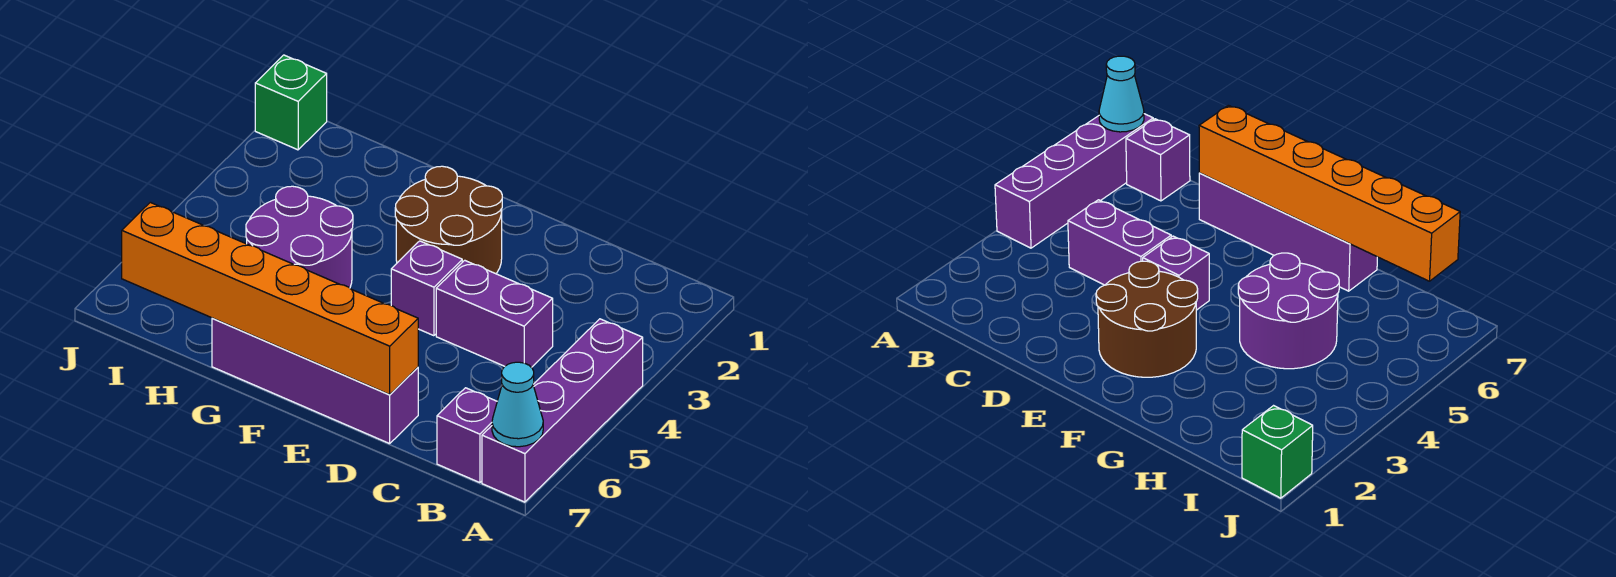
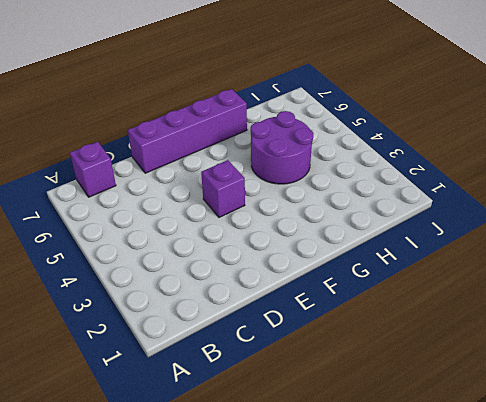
none -> purple 1x4 brick [482,319,643,502]
none -> purple 1x2 brick [436,260,553,367]

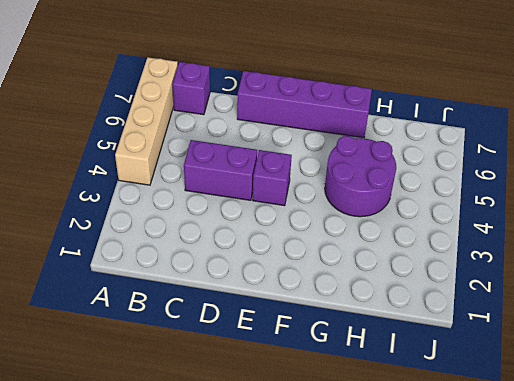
tan 1x4 brick [115,57,178,185] -> purple 1x4 brick [482,319,643,502]
none -> brown 2x2 round brick [395,166,502,274]
none -> green 1x1 brick [255,55,327,150]

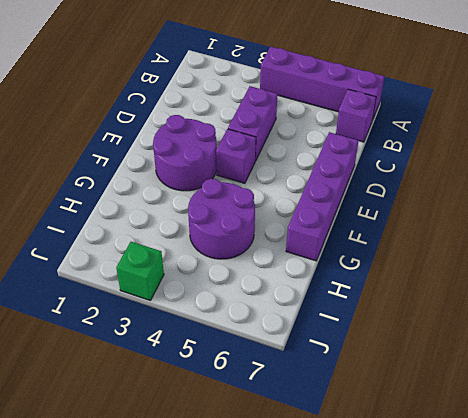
purple 2x2 round brick [153,115,217,191] -> brown 2x2 round brick [395,166,502,274]
green 1x1 brick [116,242,164,301] -> green 1x1 brick moved to [255,55,327,150]
none -> cyan 1x1 cone [492,362,543,447]
none -> orange 1x6 brick [122,202,418,395]

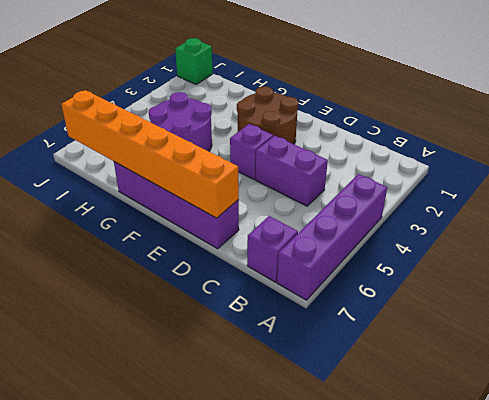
none -> cyan 1x1 cone [492,362,543,447]

